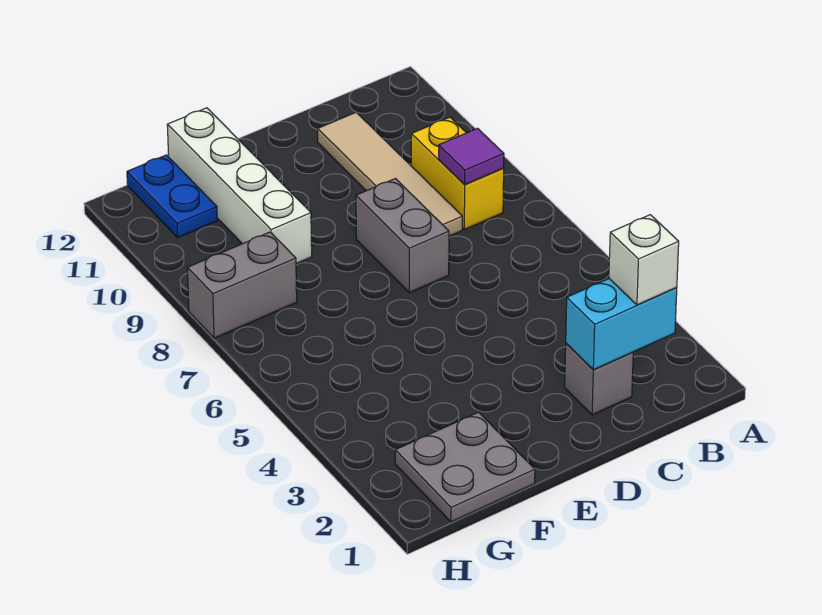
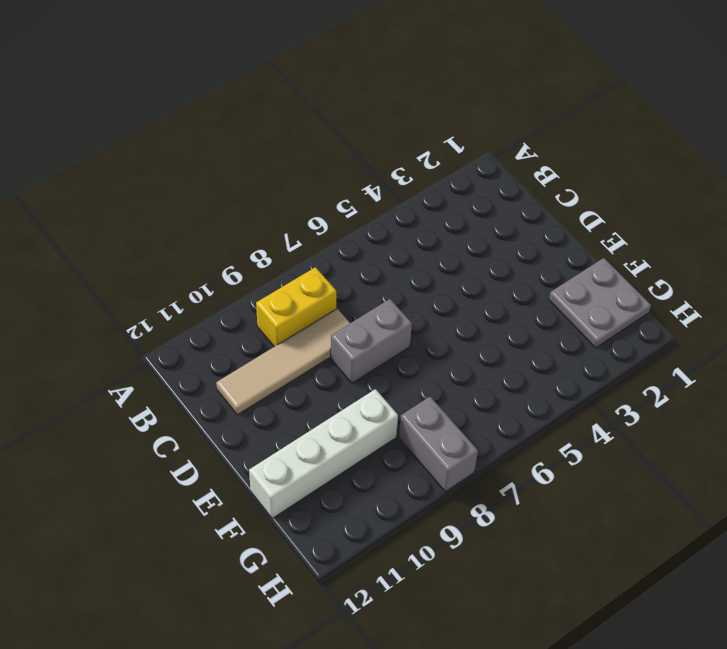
none -> grey 1x1 brick [565,343,633,415]
none -> blue 1x2 plate [127,155,217,238]

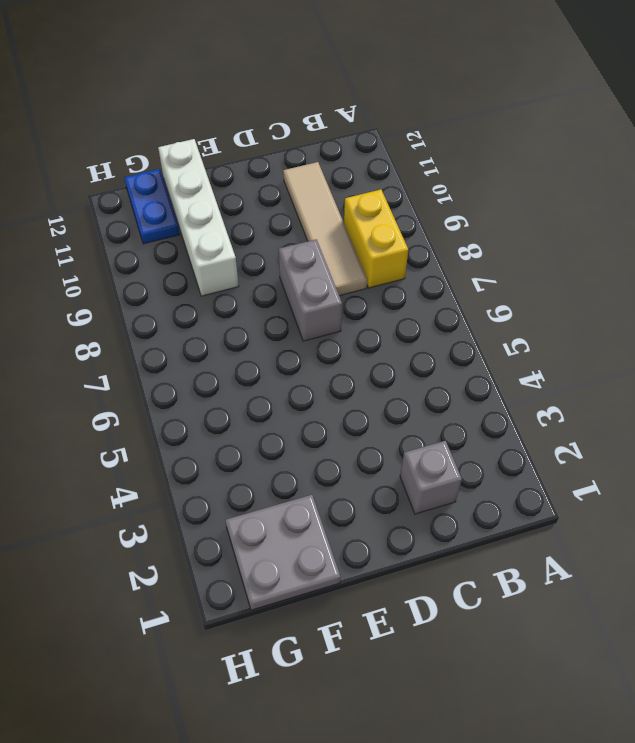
none -> grey 1x2 brick [187,232,297,338]
none -> cyan 1x2 brick [566,279,677,370]

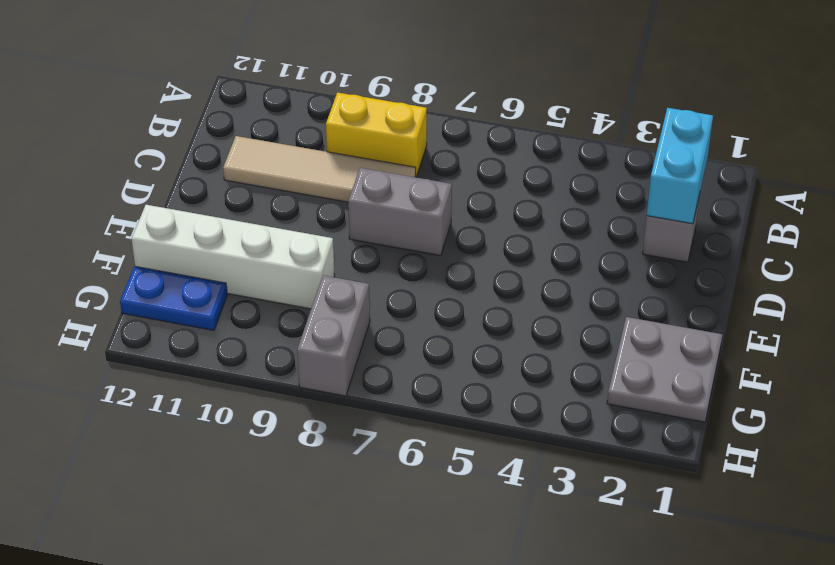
none -> purple 1x1 tile [439,128,504,185]
none -> white 1x1 brick [609,215,679,305]

